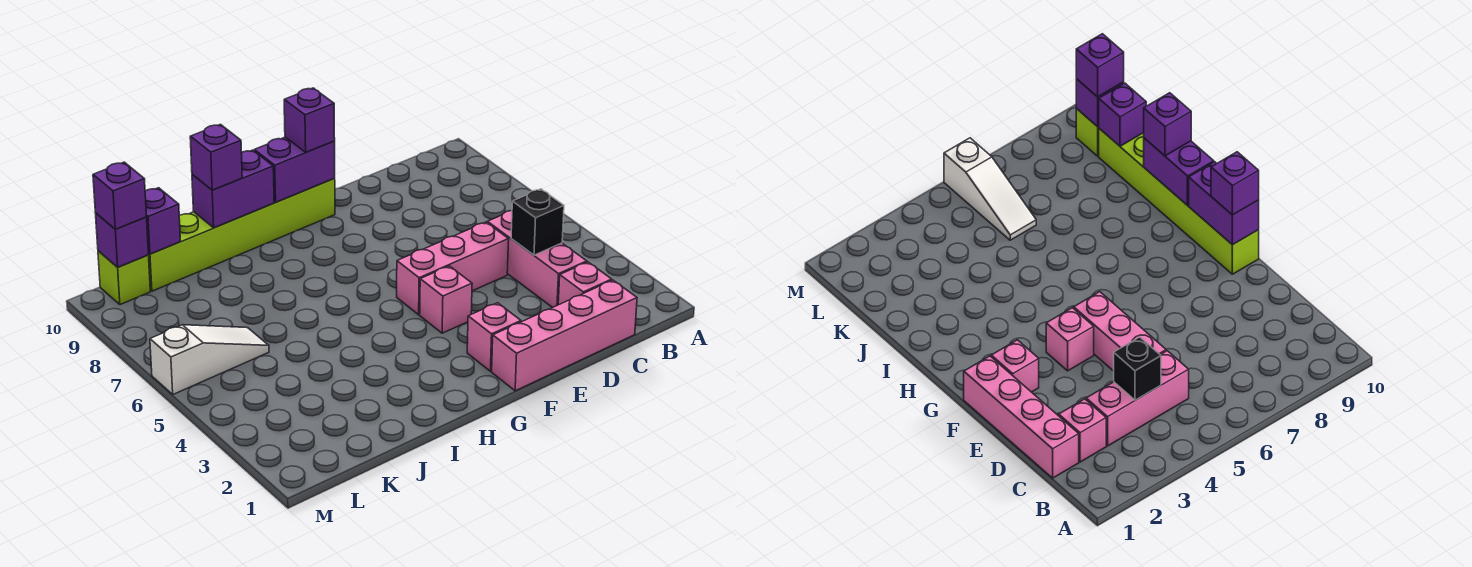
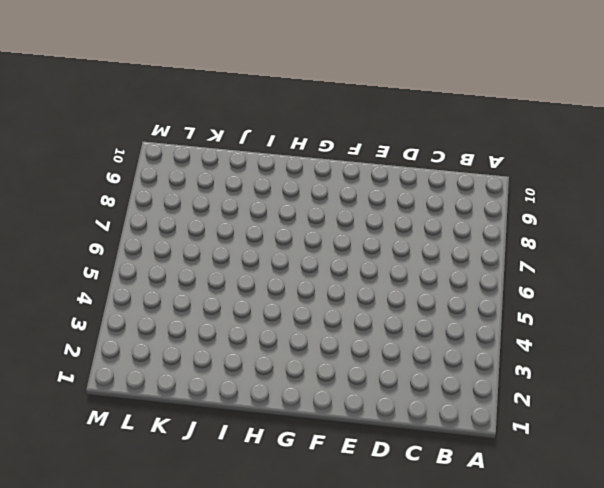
none -> pink 1x4 brick [492,280,637,391]
none -> pink 1x1 brick [558,262,612,305]
none -> pink 1x3 brick [487,211,587,308]

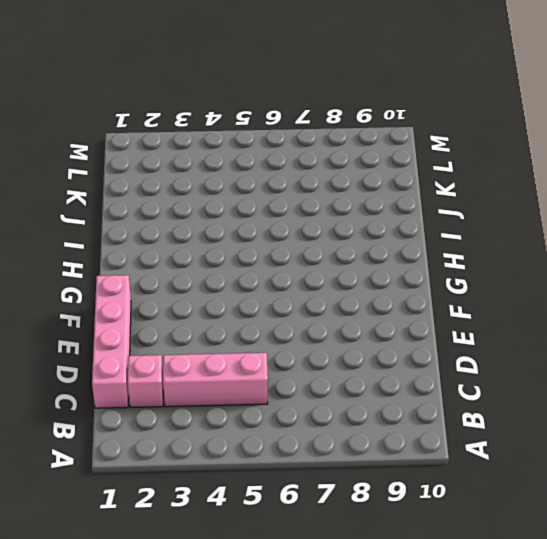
none -> pink 1x3 brick [397,222,509,315]
none -> pink 1x1 brick [467,303,521,371]
none -> pink 1x1 brick [420,266,472,333]

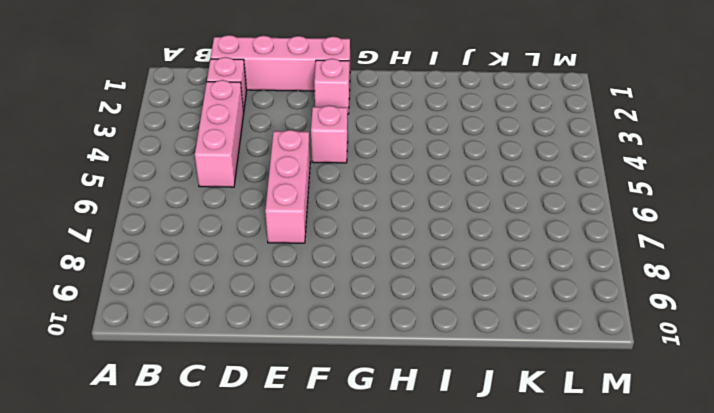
pink 1x3 brick [265,130,310,243] -> pink 1x3 brick turned to [397,222,509,315]
none -> lime 1x6 brick [148,179,335,291]
none -> white 1x3 slope [150,325,269,394]
none -> lime 1x1 brick [98,251,150,305]

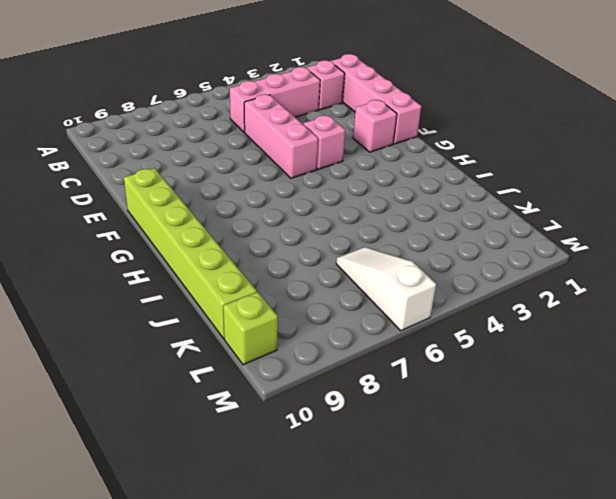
none -> black 1x1 brick [511,189,564,255]
none -> purple 1x2 brick [254,137,335,202]
none -> purple 1x2 brick [192,150,274,228]

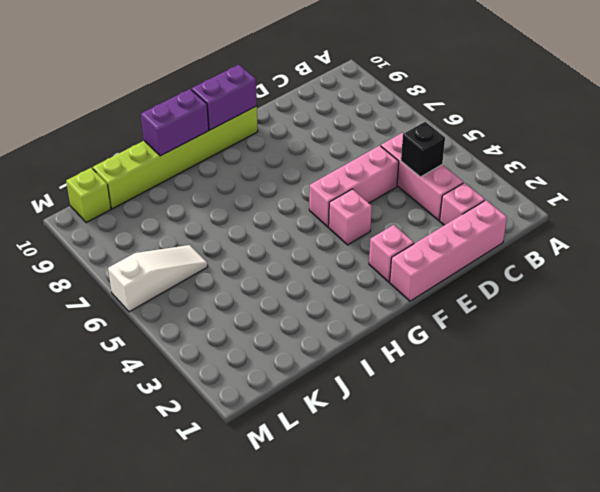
none -> purple 1x1 brick [145,188,180,254]
none -> purple 1x1 brick [96,213,148,267]
none -> purple 1x1 brick [284,88,335,152]

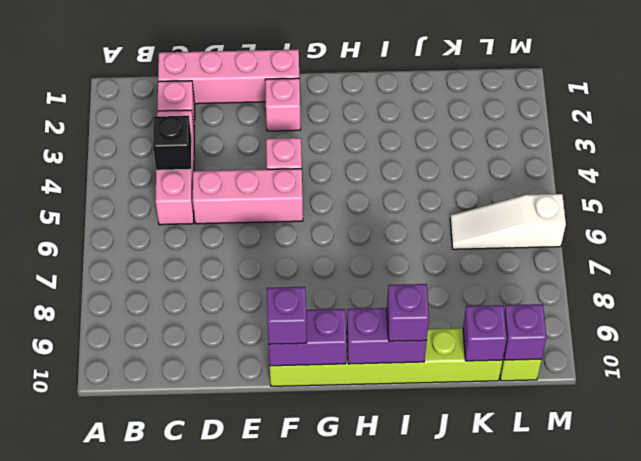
none -> purple 1x1 brick [93,162,146,229]

